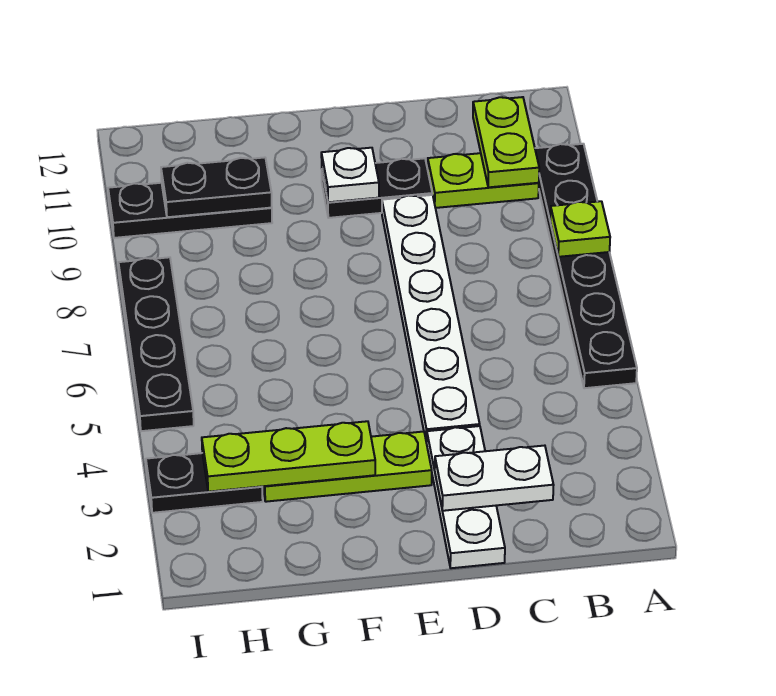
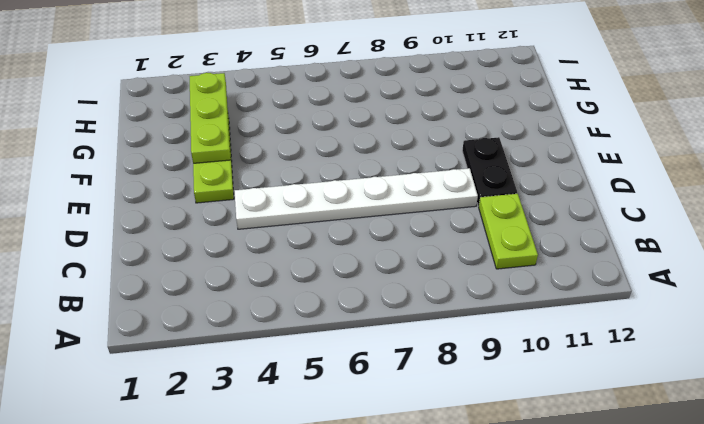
none -> black 1x6 plate [535,144,637,388]
none -> white 1x3 plate [427,426,505,568]
none -> black 1x3 plate [108,183,272,238]

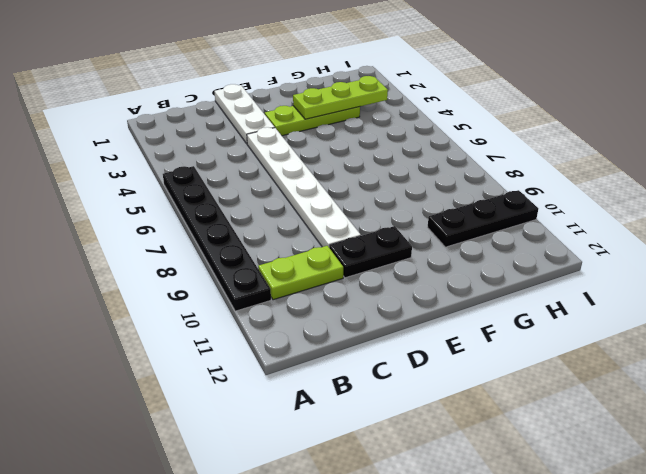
none -> black 1x2 plate [146,453,263,513]
none -> black 1x4 plate [118,257,194,431]
none -> lime 1x1 plate [550,201,610,257]

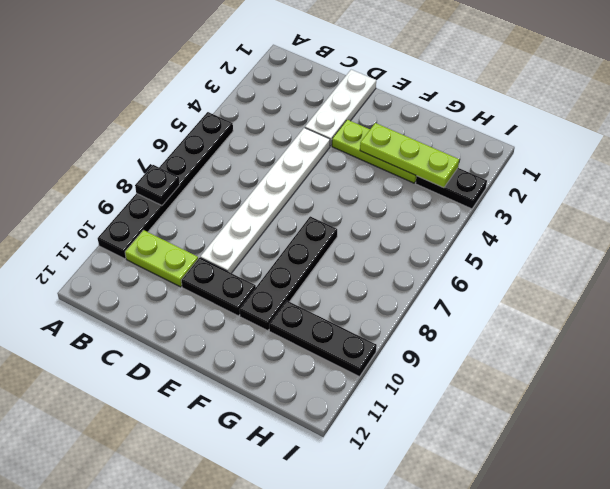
black 1x1 plate [135,165,180,205] -> lime 1x1 plate [550,201,610,257]
black 1x4 plate [239,216,337,331] -> black 1x4 plate moved to [118,257,194,431]
none -> lime 1x2 plate [473,97,539,187]
none -> white 1x2 plate [435,446,554,511]
none -> white 1x1 plate [321,148,379,202]

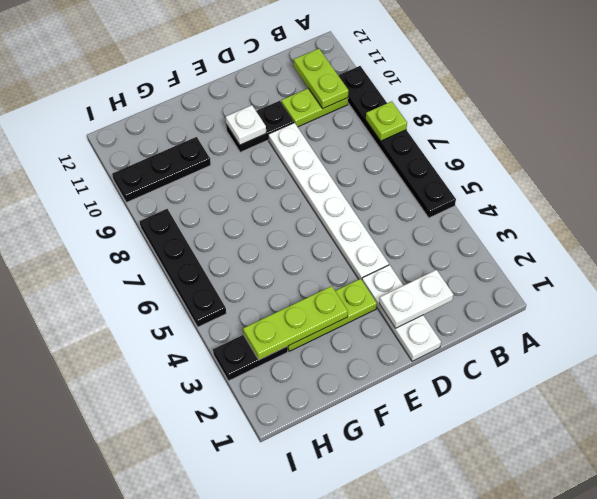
none -> black 1x2 plate [161,157,272,217]

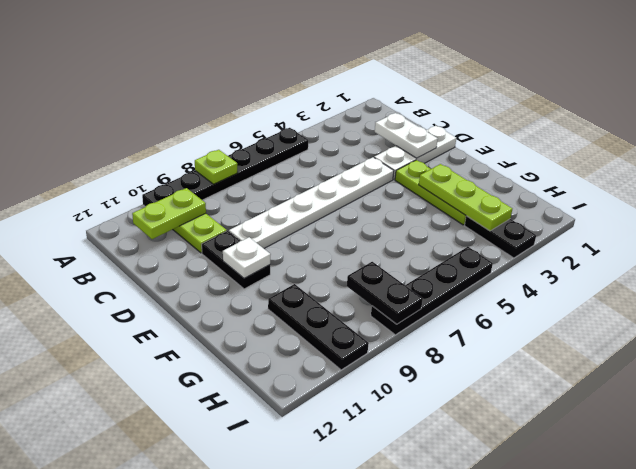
black 1x2 plate [347,262,423,324] -> black 1x2 plate moved to [161,157,272,217]

